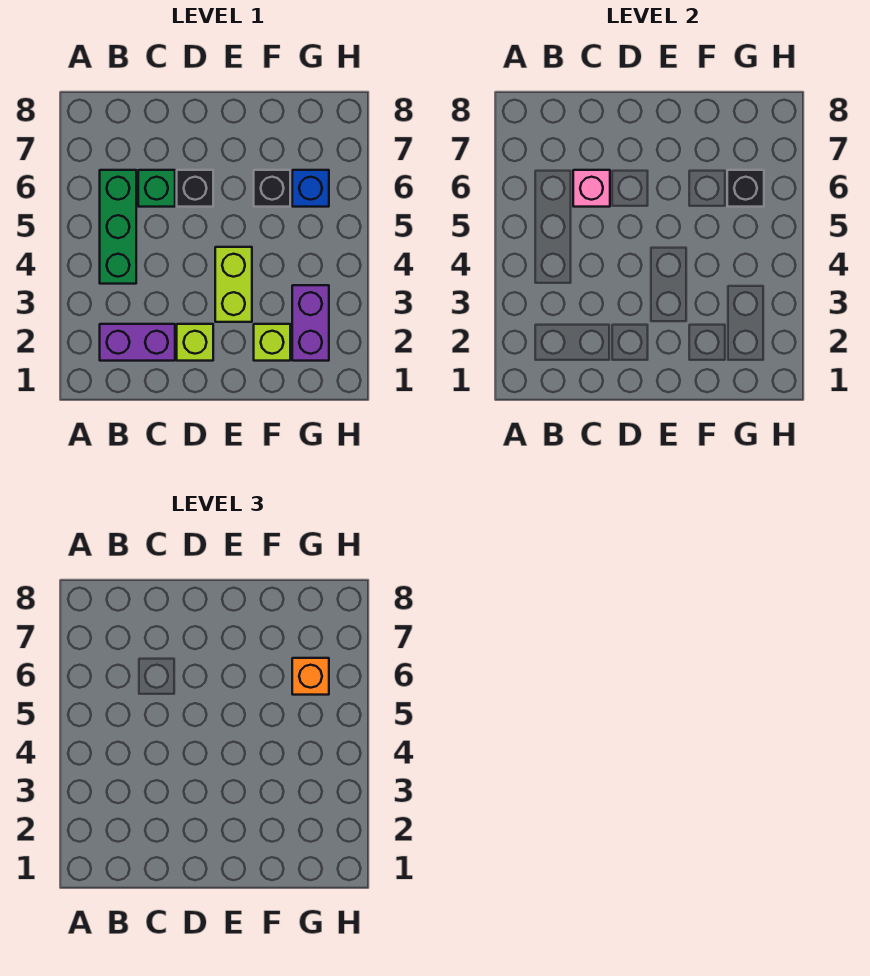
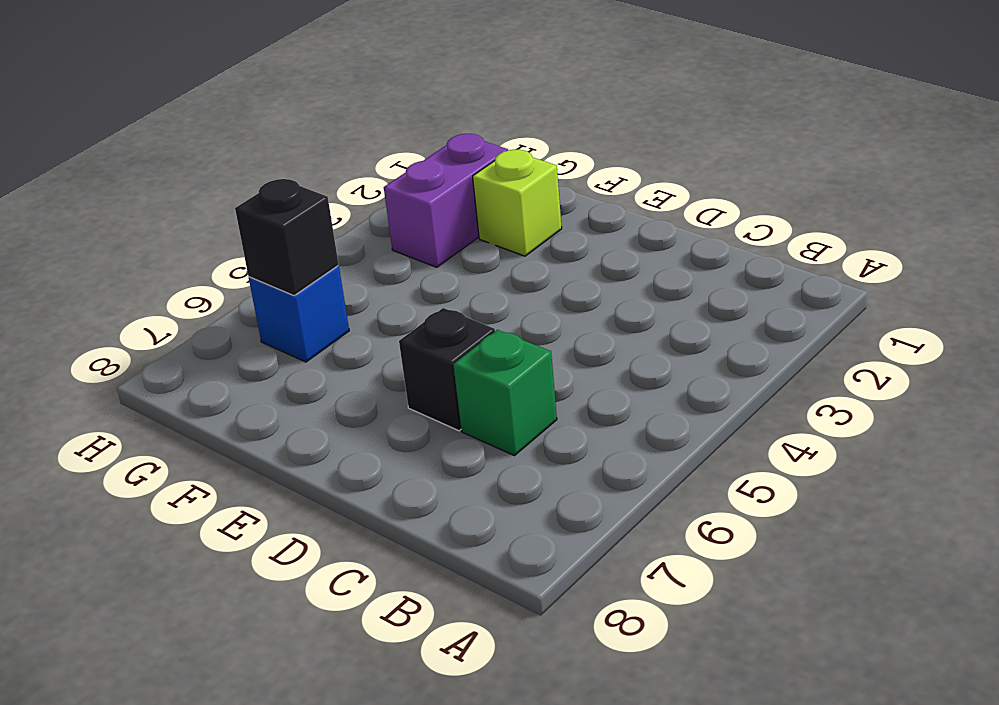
none -> purple 1x2 brick [100,324,175,361]
none -> green 1x3 brick [100,170,136,284]
none -> lime 1x1 brick [177,324,213,361]

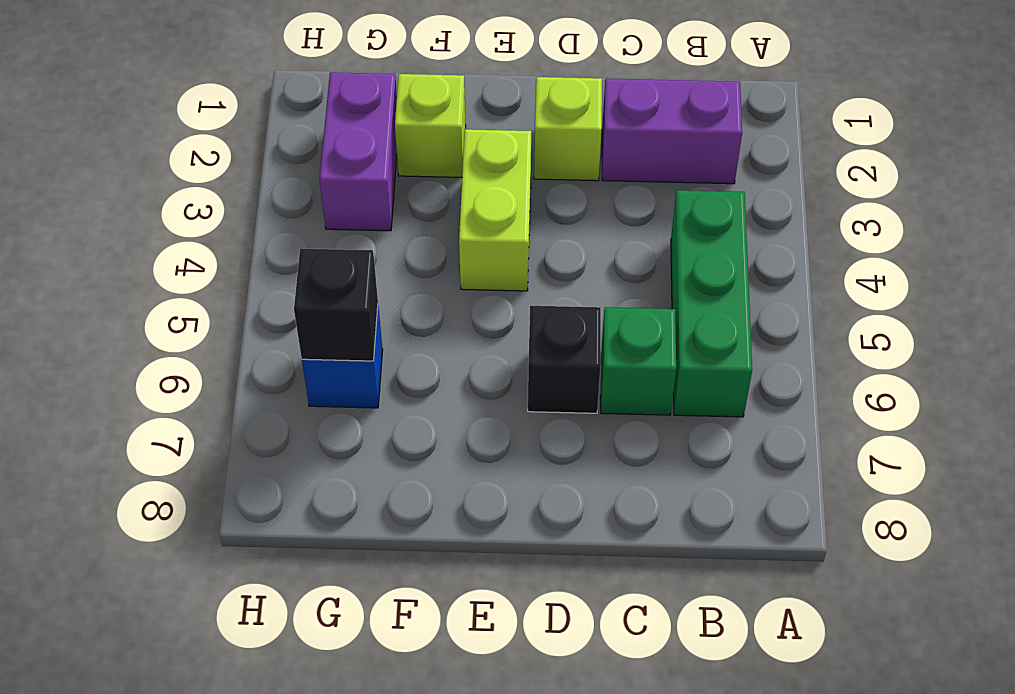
none -> black 1x1 brick [254,170,290,207]
none -> pink 1x1 brick [573,170,610,207]
none -> orange 1x1 brick [292,658,329,695]

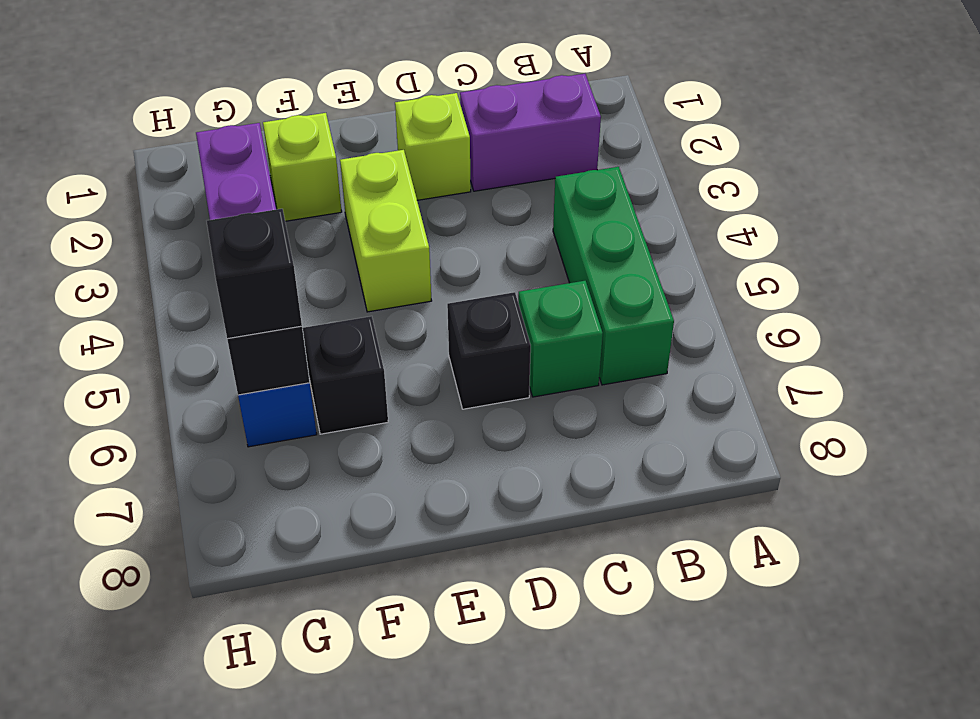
black 1x1 brick [207,209,302,339] -> orange 1x1 brick [292,658,329,695]
none -> pink 1x1 brick [573,170,610,207]

